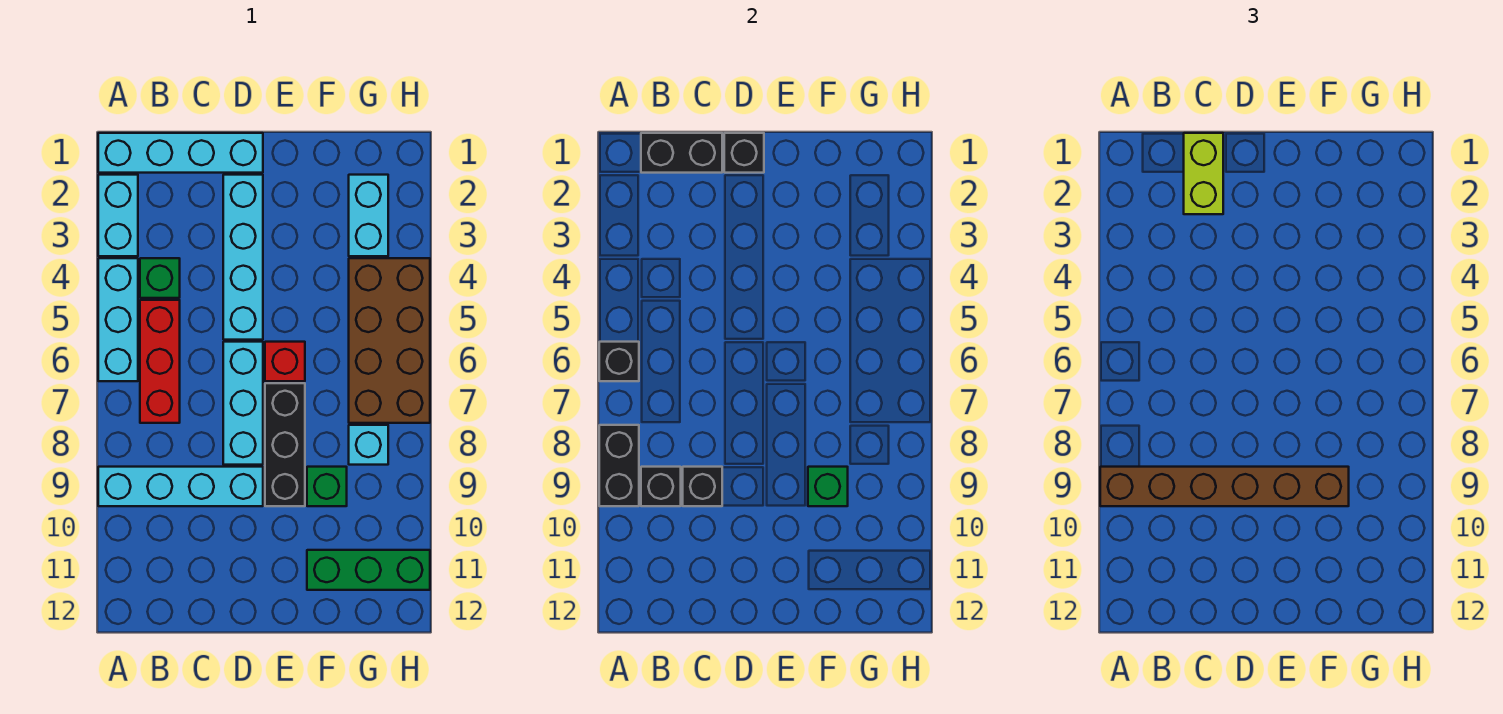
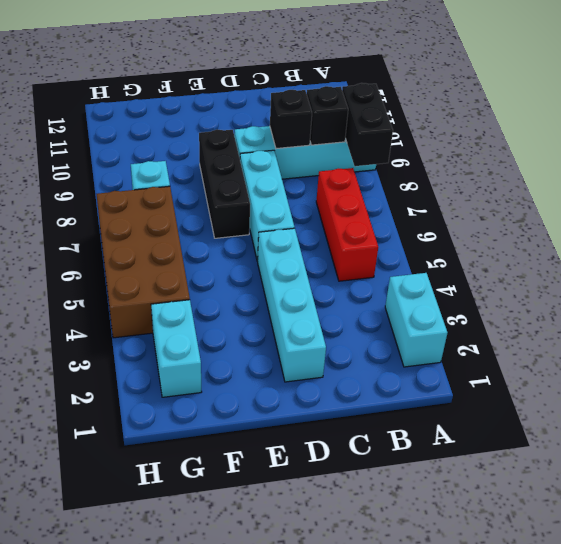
none -> cyan 1x4 brick [98,133,263,173]
none -> cyan 1x3 brick [98,258,138,381]
none -> green 1x1 brick [140,258,180,298]

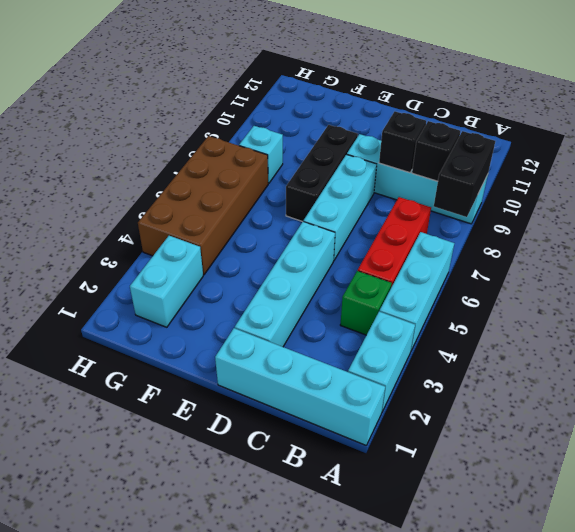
none -> red 1x1 brick [265,342,305,381]
none -> green 1x1 brick [307,467,347,506]
none -> green 1x3 brick [307,550,430,590]

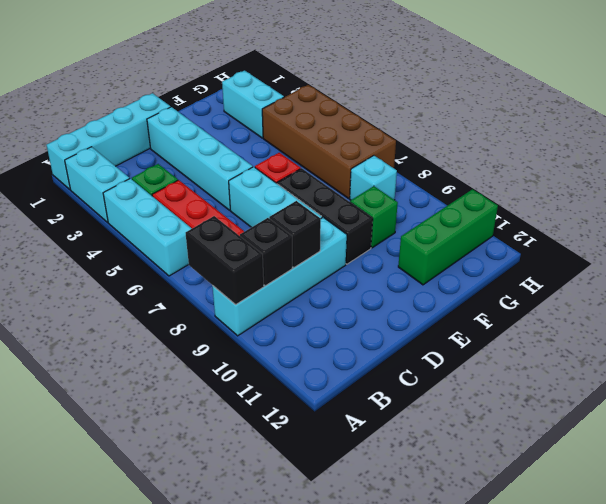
none -> black 1x1 brick [599,342,639,381]
none -> black 1x2 brick [641,133,722,173]
none -> black 1x1 brick [724,133,764,173]

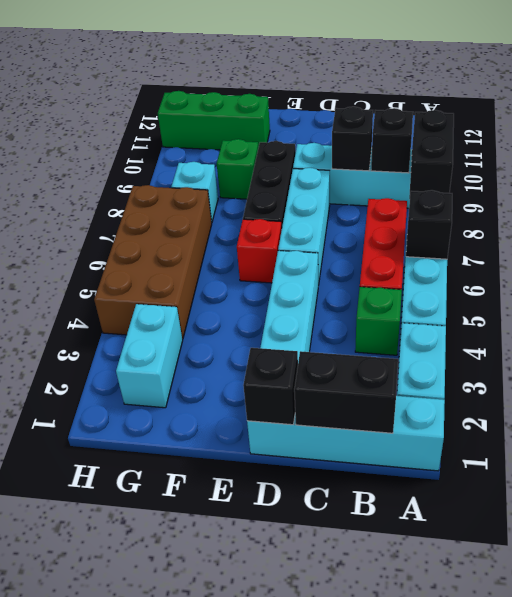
none -> green 1x1 brick [808,467,848,506]
none -> brown 1x6 brick [1100,467,1349,506]
none -> lime 1x2 brick [1184,133,1223,214]

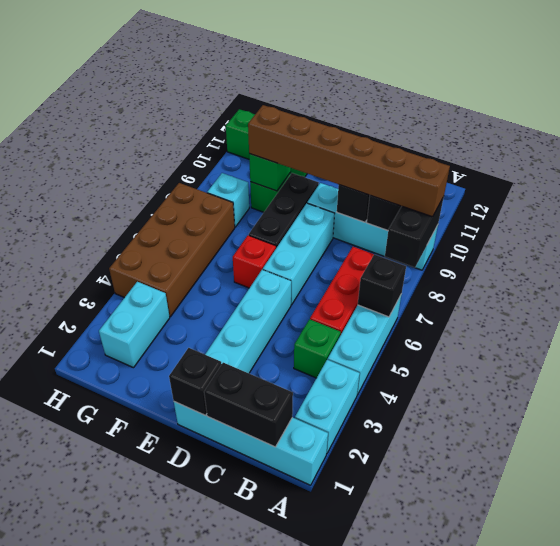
none -> lime 1x2 brick [1184,133,1223,214]

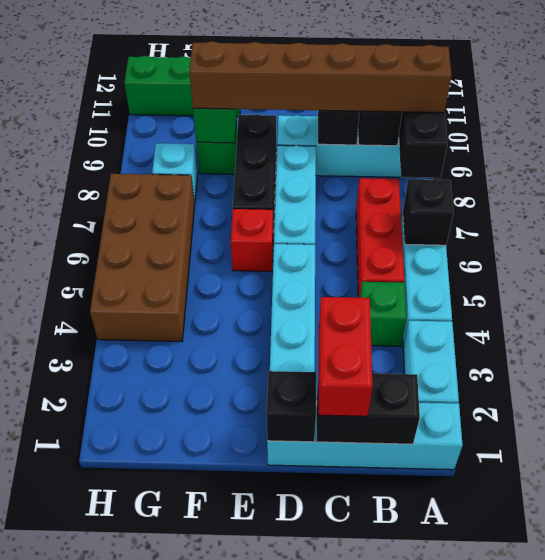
red 1x2 brick [319,297,373,416] -> lime 1x2 brick [1184,133,1223,214]
none -> cyan 1x2 brick [349,175,388,256]

